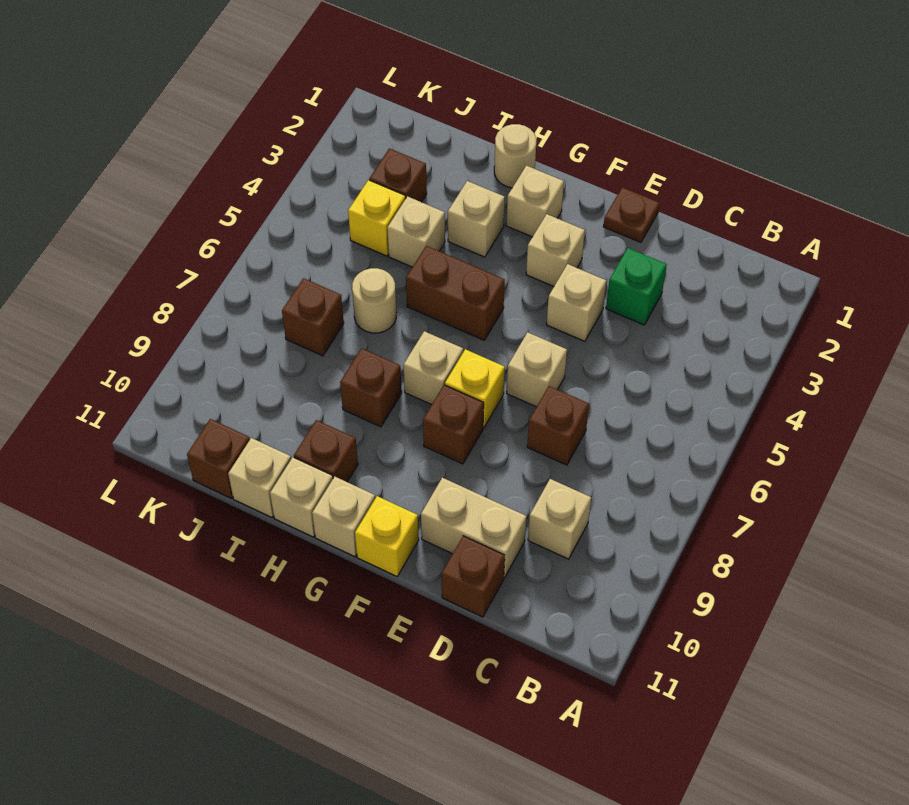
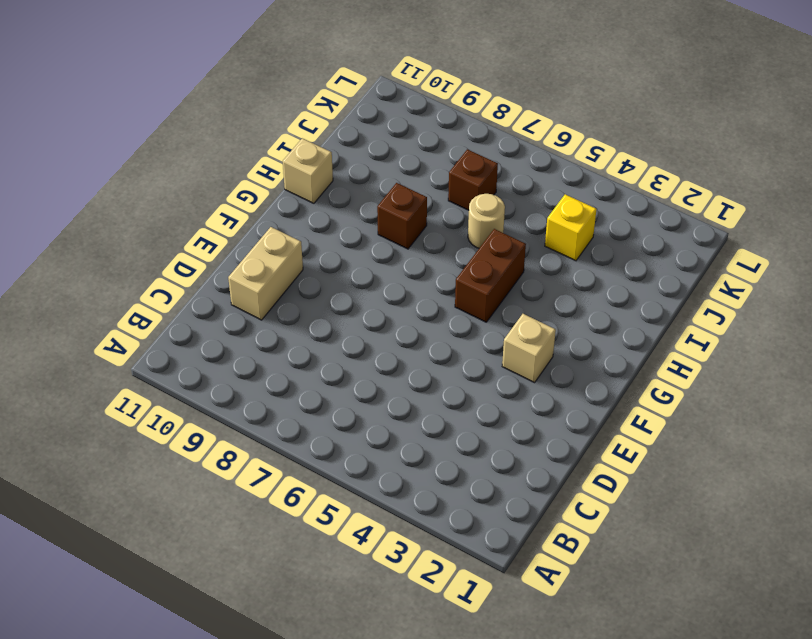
none -> tan 1x1 brick [528,479,591,559]
none -> green 1x1 brick [606,248,667,325]
none -> brown 1x1 brick [527,386,589,465]

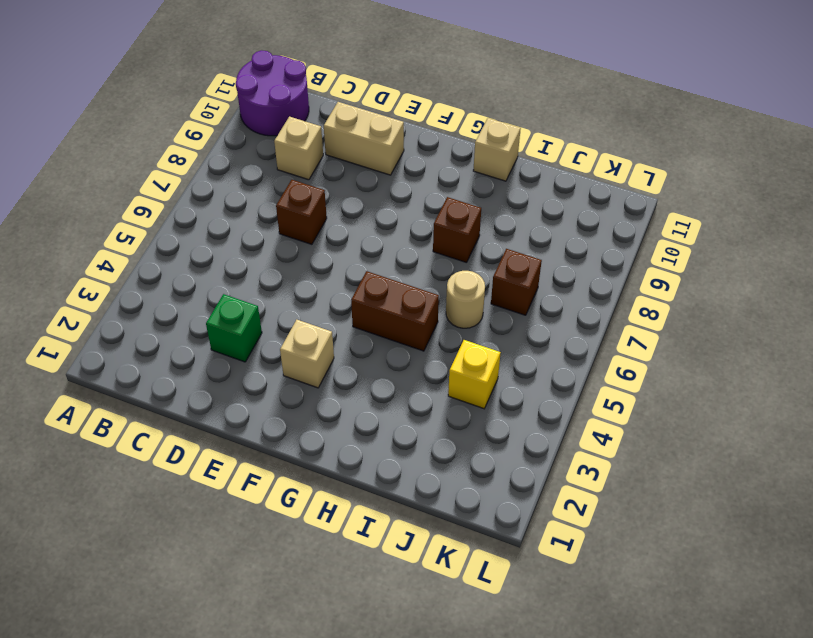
purple 2x2 round brick [236,50,309,136] -> none
none -> brown 1x1 brick [442,536,505,617]
none -> brown 1x1 plate [603,187,659,242]
none -> tan 1x1 brick [546,264,606,341]

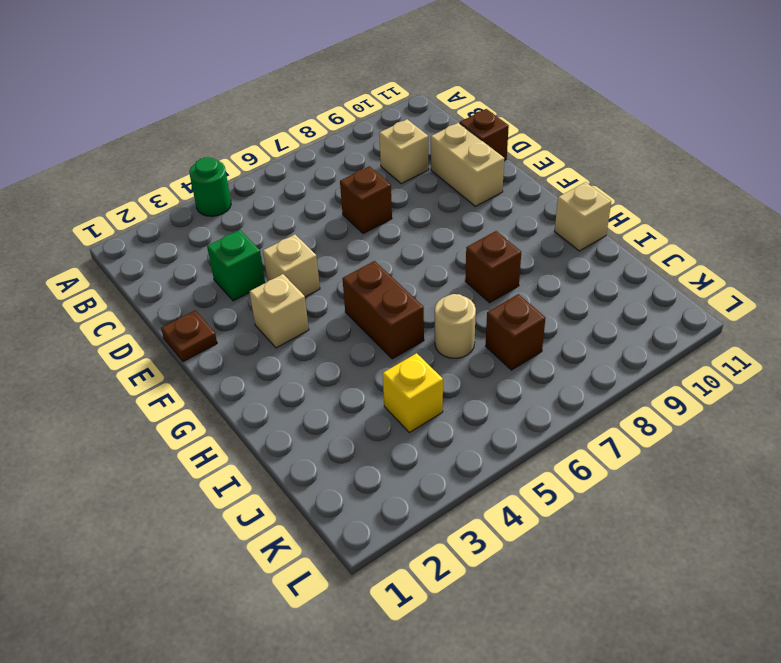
green 1x1 round brick [189,157,231,216] -> none
none -> tan 1x1 brick [507,332,567,407]
none -> yellow 1x1 brick [445,349,505,428]
none -> brown 1x1 brick [423,385,484,464]

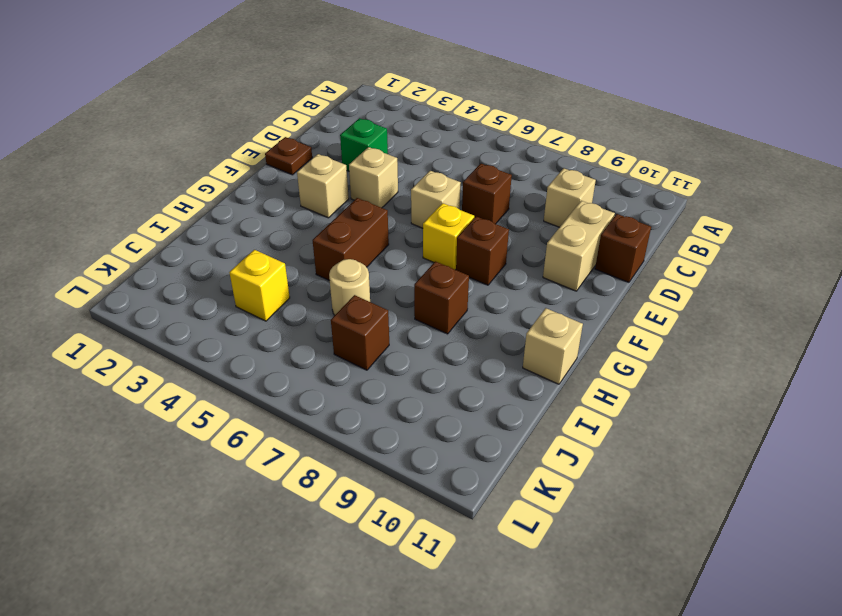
none -> yellow 1x1 brick [355,496,419,576]
none -> tan 1x1 brick [506,166,564,237]
none -> tan 1x1 brick [403,331,463,405]

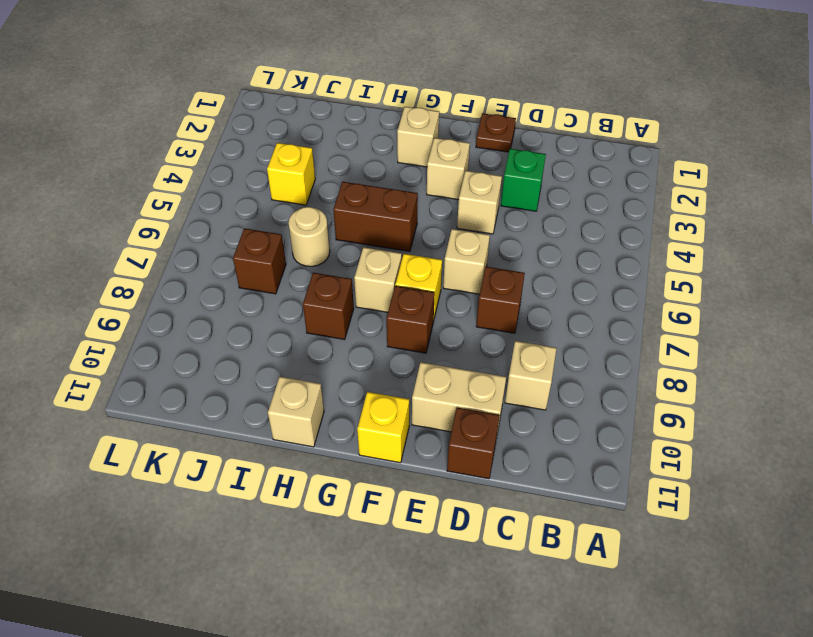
none -> tan 1x1 brick [312,477,375,557]
none -> tan 1x1 round brick [494,124,536,188]
none -> tan 1x1 brick [448,181,505,257]

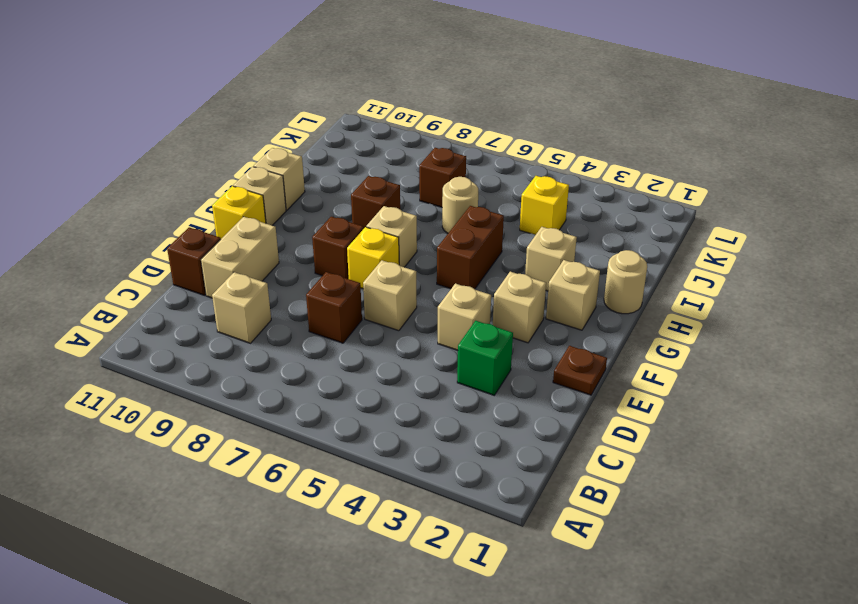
none -> brown 1x1 brick [294,420,358,482]
none -> tan 1x1 brick [387,196,445,267]
none -> tan 1x1 brick [228,438,291,517]

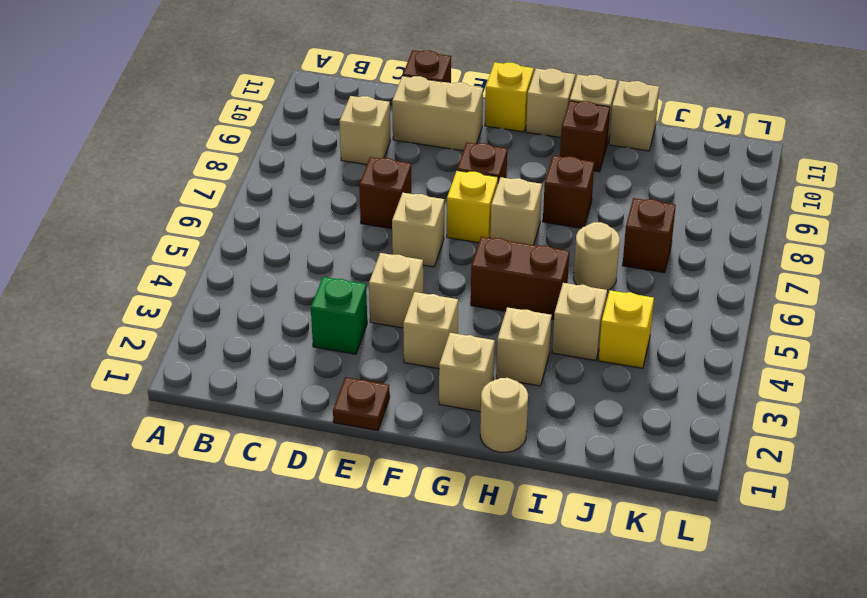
none -> brown 1x1 brick [369,148,427,202]
none -> brown 1x1 brick [187,419,250,498]

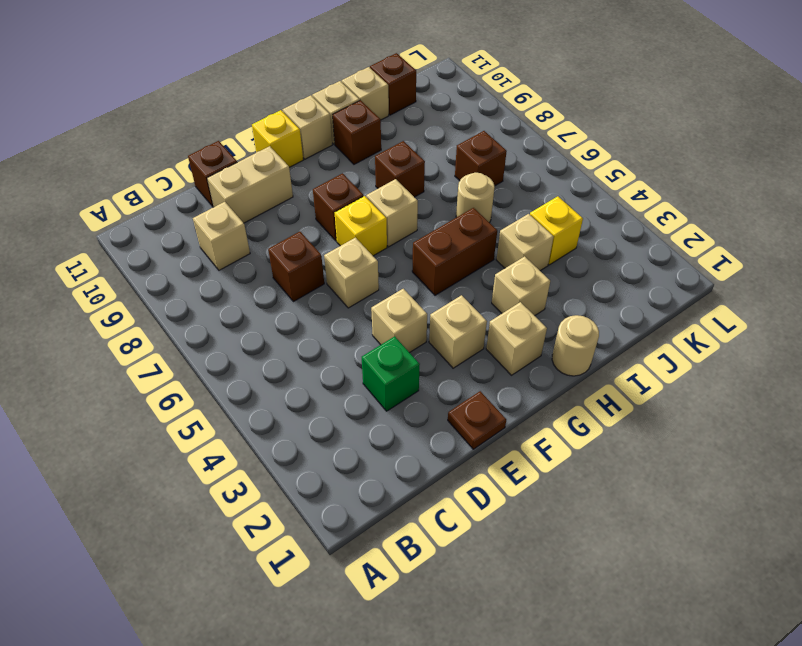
none -> brown 1x1 brick [369,148,427,202]

